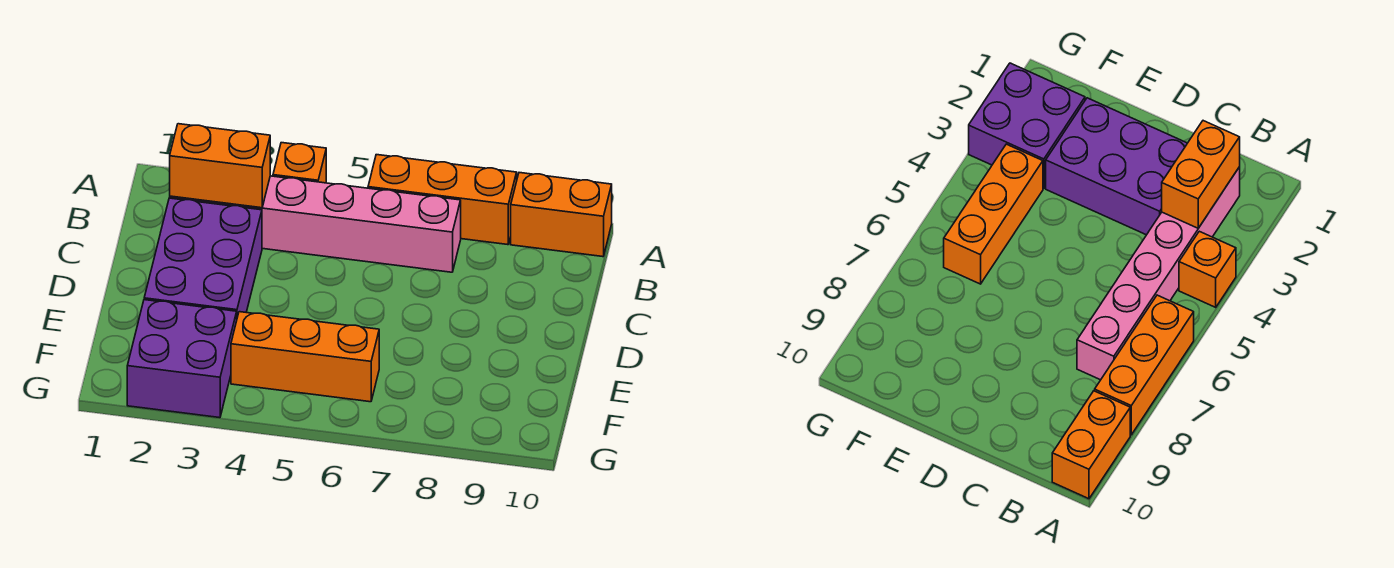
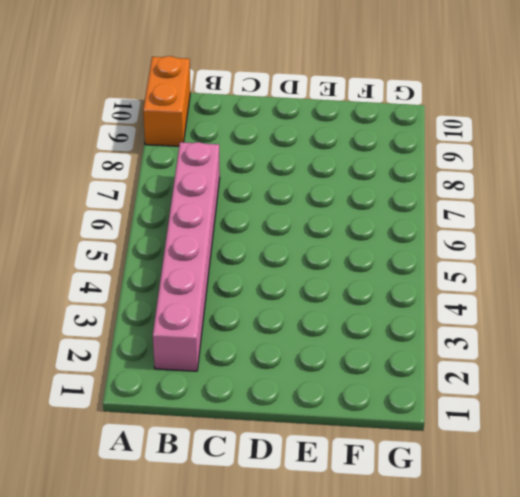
none -> orange 1x1 brick [273,143,326,183]
none -> orange 1x3 brick [368,155,517,245]

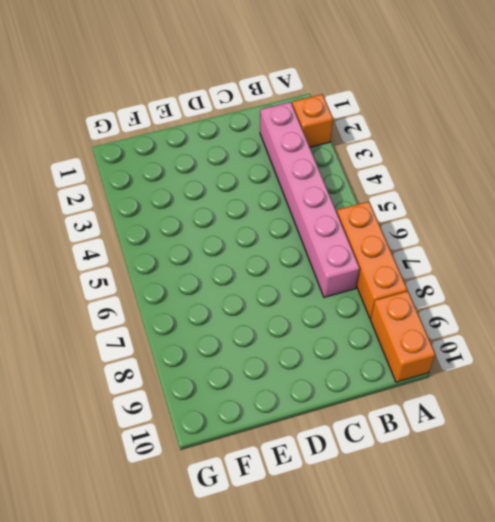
orange 1x1 brick [292,94,333,147] -> orange 1x1 brick moved to [273,143,326,183]
none -> purple 2x3 brick [144,198,262,317]
none -> purple 2x2 brick [127,300,237,418]

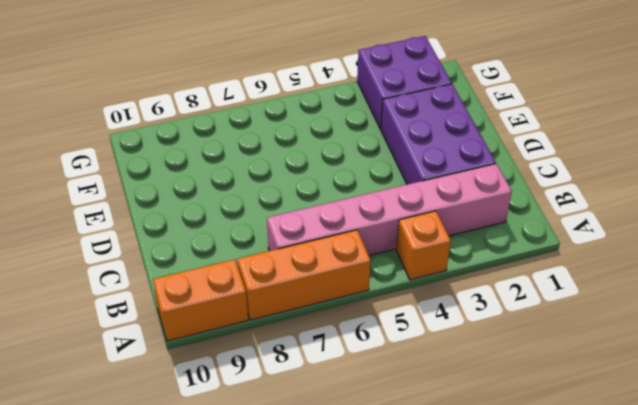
none -> orange 1x3 brick [231,312,379,402]
none -> orange 1x2 brick [170,124,270,208]

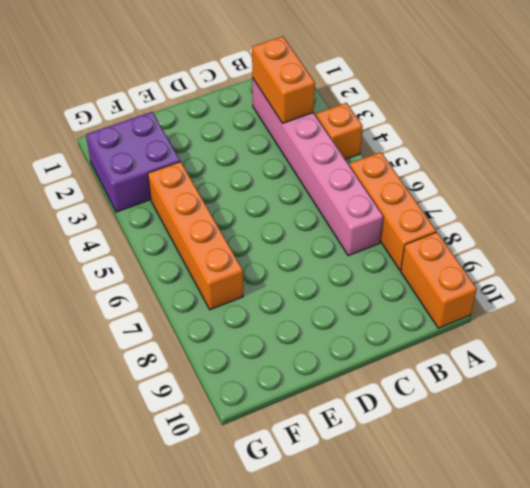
orange 1x4 brick [148,161,243,310] -> orange 1x3 brick [231,312,379,402]
none -> purple 2x3 brick [144,198,262,317]

